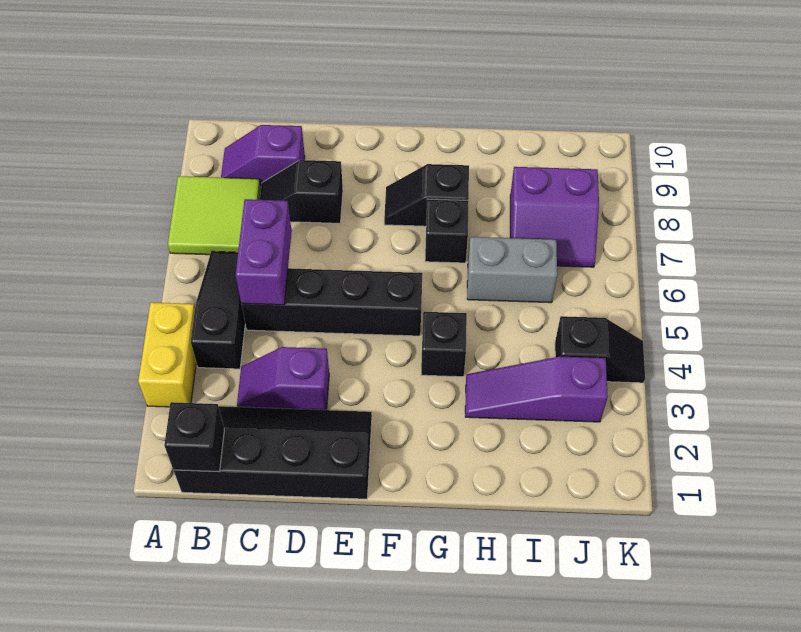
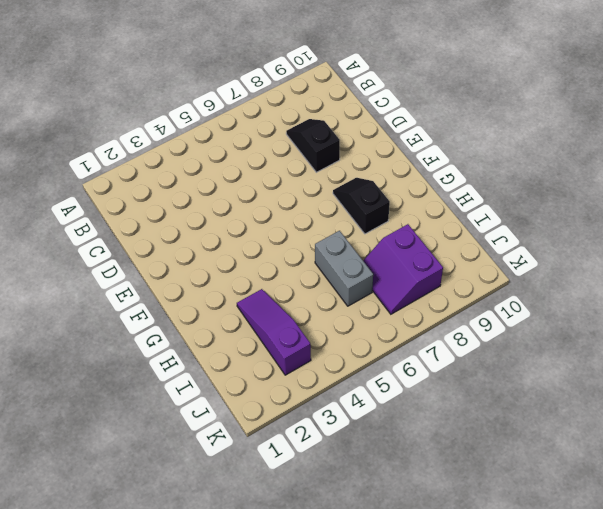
none -> yellow 1x2 brick [138,303,196,407]
none -> lime 2x2 tile [168,176,260,255]
none -> black 2x4 slope [174,406,372,499]

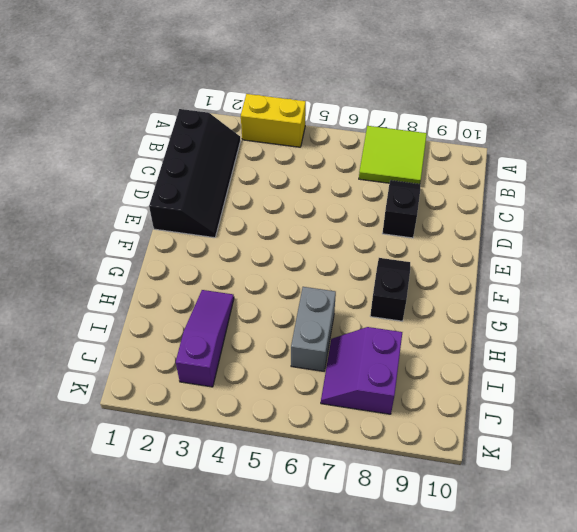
none -> black 1x3 slope [191,251,245,369]
none -> purple 1x2 slope [221,125,305,187]
none -> purple 1x2 slope [237,347,329,410]

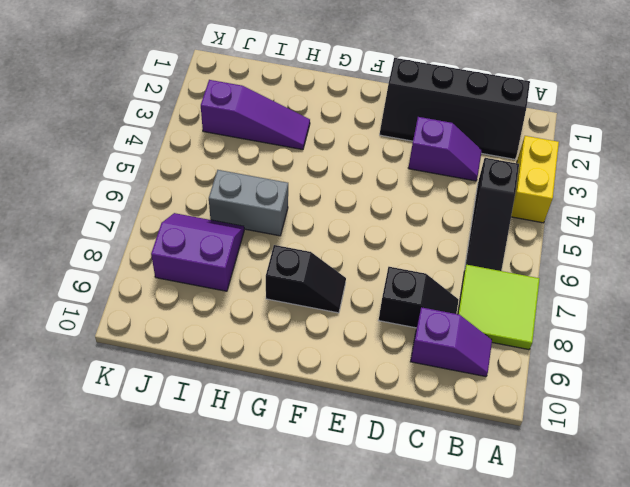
none -> black 1x4 brick [241,268,422,336]
none -> black 1x1 brick [421,312,467,377]
none -> black 1x1 brick [425,199,469,263]

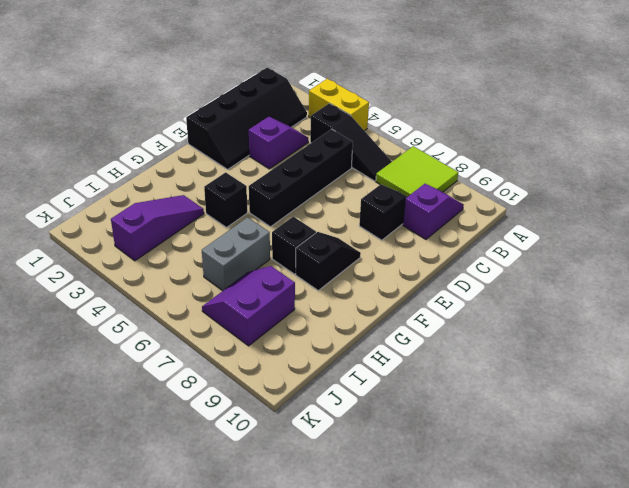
none -> black 1x2 slope [555,316,645,383]
none -> black 1x1 brick [164,402,224,472]
none -> purple 1x2 brick [235,199,292,305]

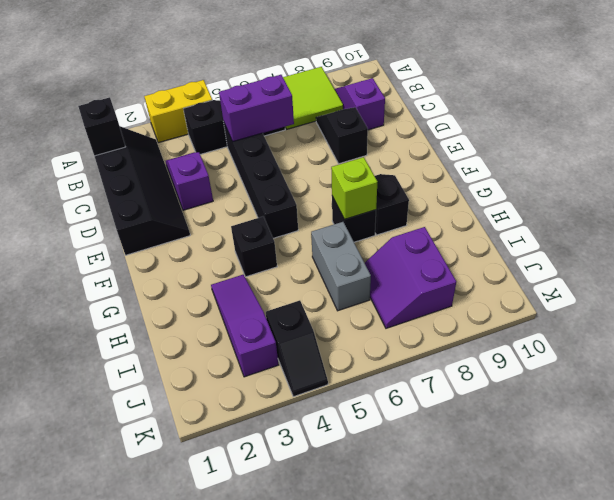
lime 1x1 brick [331,157,377,219] -> none

